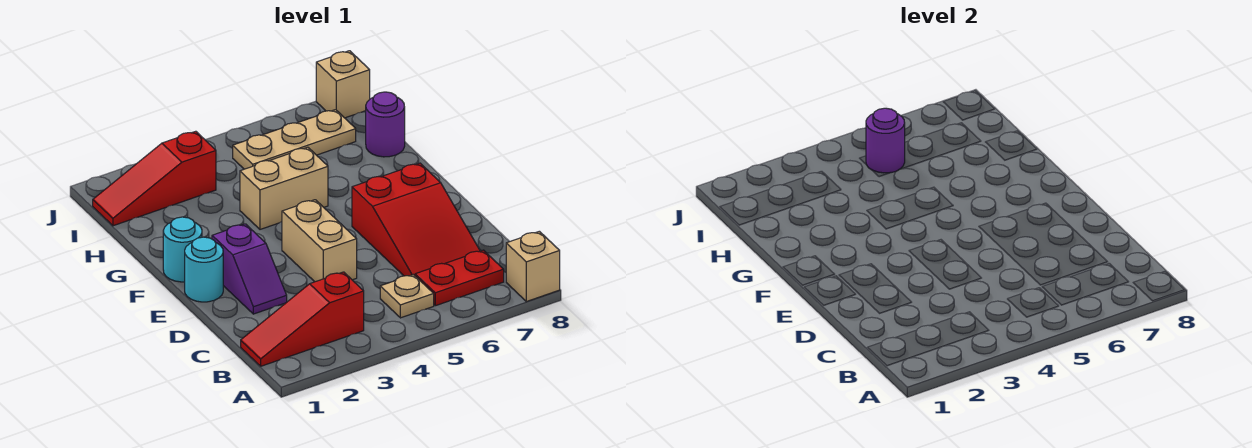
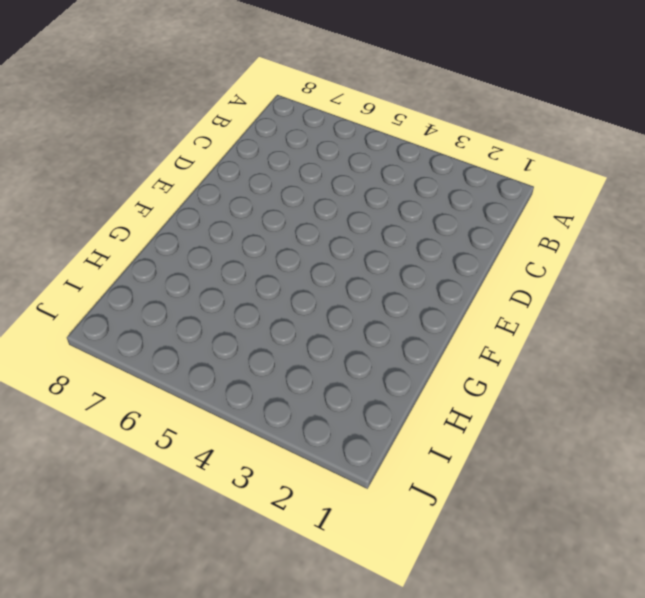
none -> tan 1x1 brick [506,231,560,302]
none -> red 1x3 slope [241,272,364,366]
none -> tan 1x1 plate [380,275,434,318]

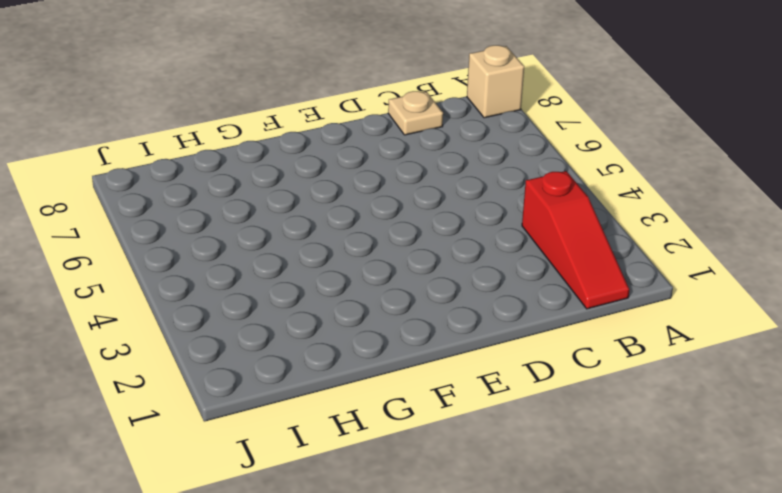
tan 1x1 plate [388,91,443,135] -> tan 1x1 plate moved to [380,275,434,318]
none -> red 1x2 plate [415,250,504,306]
none -> red 2x3 slope [352,163,480,276]
none -> purple 1x2 slope [212,224,287,314]

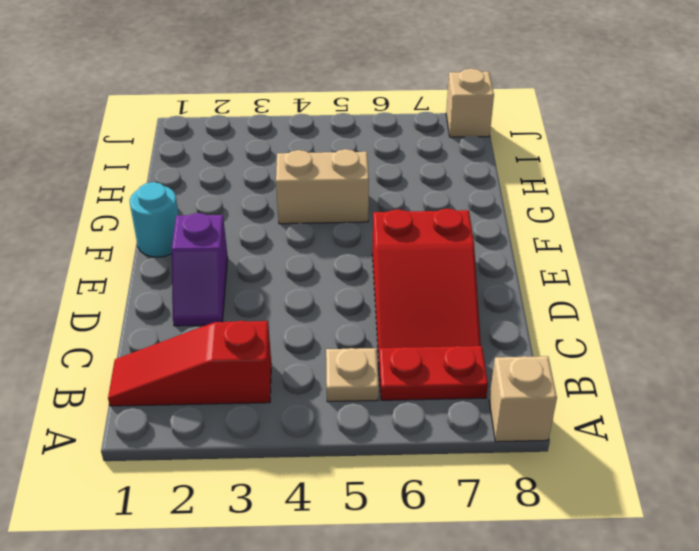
none -> tan 1x2 brick [282,200,357,282]
none -> cyan 1x1 round brick [185,237,223,302]
none -> purple 1x1 round brick [366,92,405,157]

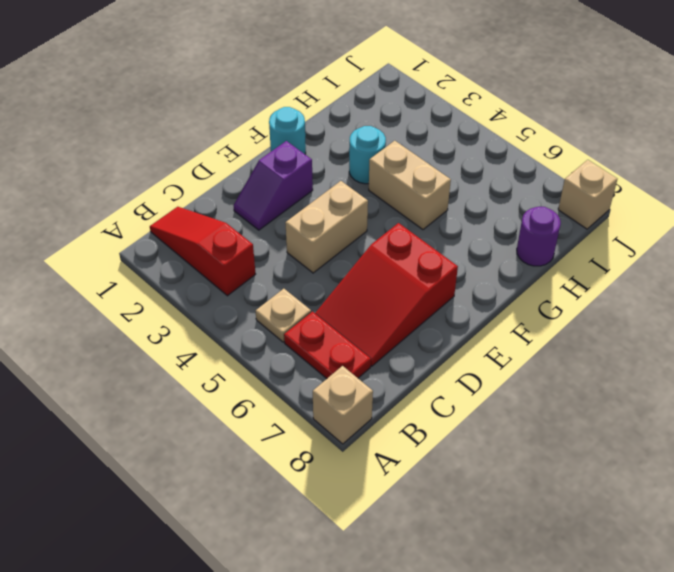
cyan 1x1 round brick [349,126,386,184] -> cyan 1x1 round brick moved to [185,237,223,302]
none -> red 1x3 slope [93,131,216,226]
none -> tan 1x3 plate [233,110,356,169]
none -> purple 1x1 round brick [866,108,905,173]

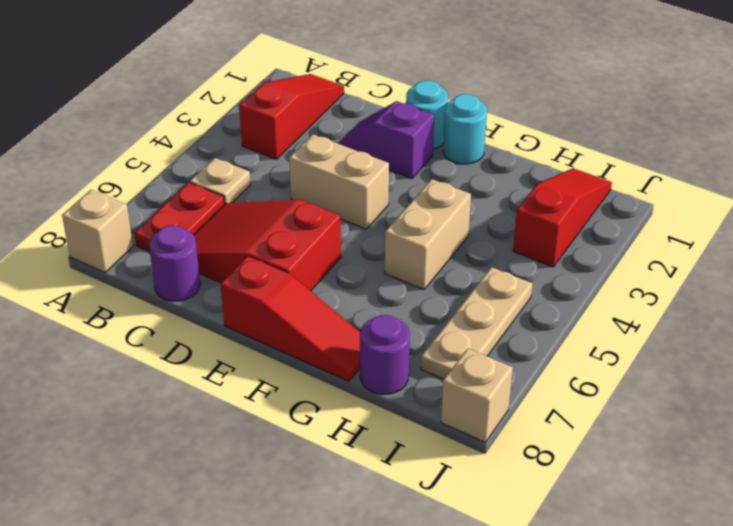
purple 1x1 round brick [149,225,200,301] -> purple 1x1 round brick moved to [866,108,905,173]
red 1x3 slope [221,256,360,381] -> none

